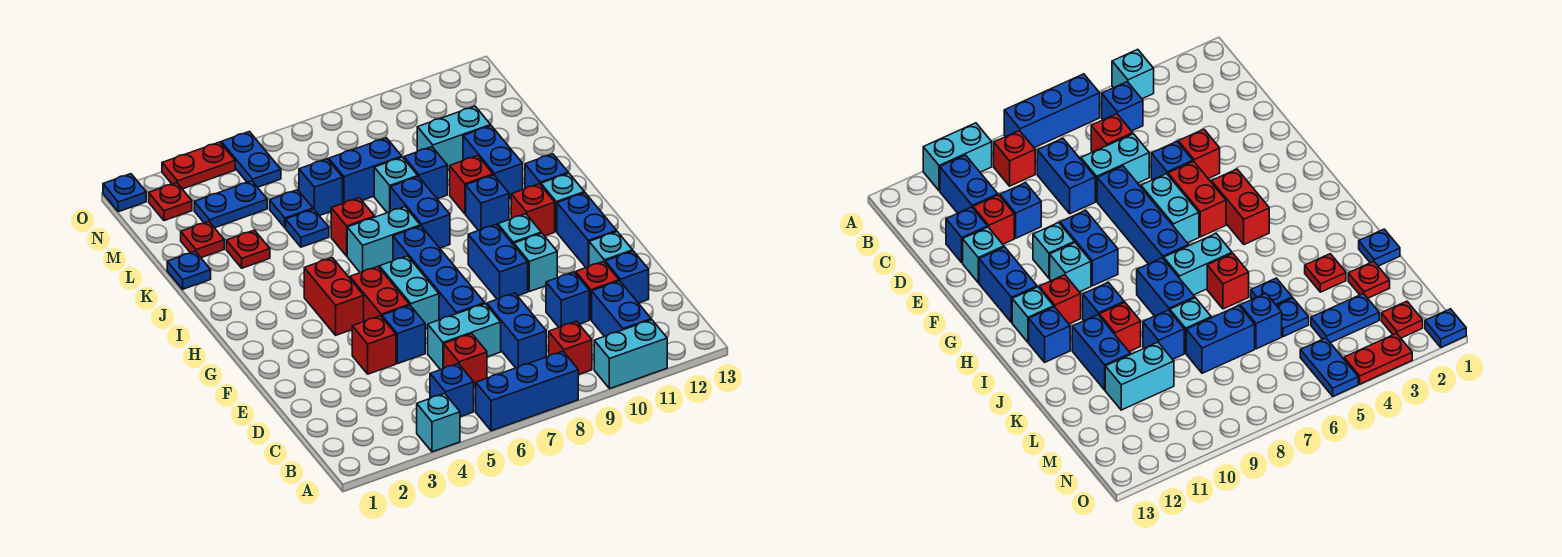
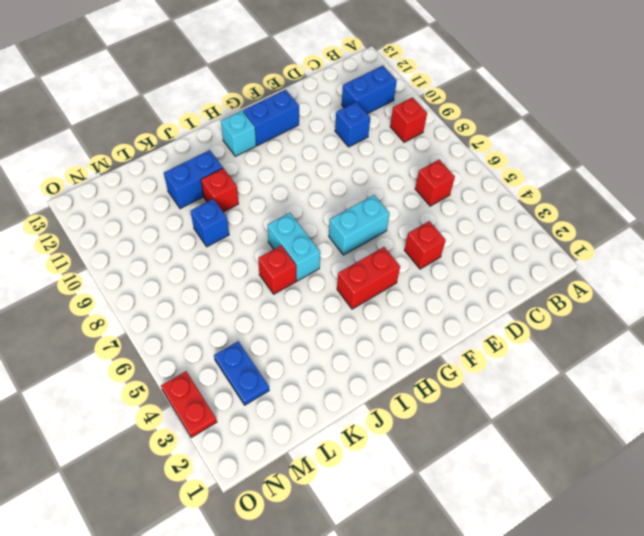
none -> cyan 1x1 brick [417,393,460,452]
none -> blue 1x3 brick [476,351,578,431]
none -> cyan 1x2 brick [594,320,667,389]
none -> blue 1x1 brick [430,364,474,417]

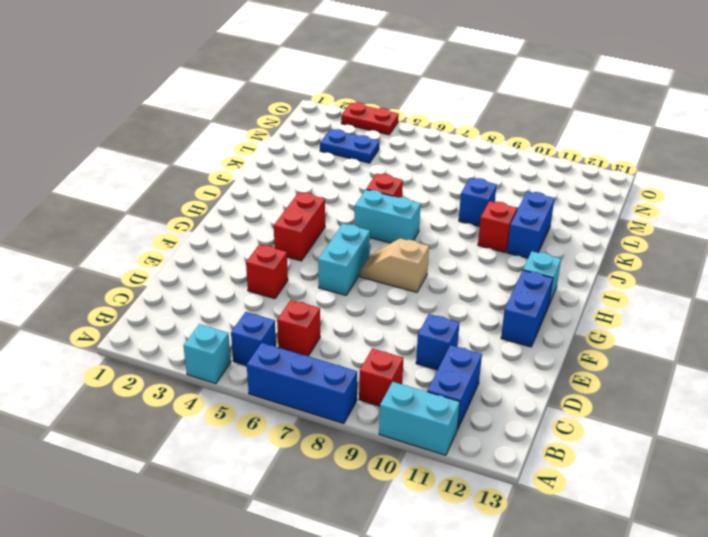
tan 1x2 slope [360,238,429,292] -> blue 1x4 brick [393,226,485,320]
none -> blue 1x2 brick [487,293,546,368]
none -> cyan 1x2 brick [428,304,501,370]
none -> red 1x1 brick [576,261,619,320]
none -> blue 1x1 brick [605,251,649,303]

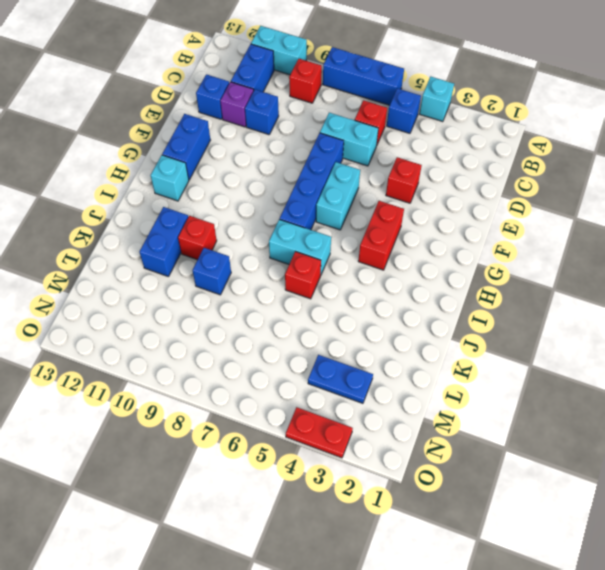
purple 1x1 brick [220,82,254,127] -> red 1x1 brick [576,261,619,320]
none -> blue 1x2 brick [487,293,546,368]
none -> blue 1x1 brick [382,305,425,364]
none -> cyan 1x1 brick [589,232,633,266]
none -> red 1x2 brick [350,267,409,321]

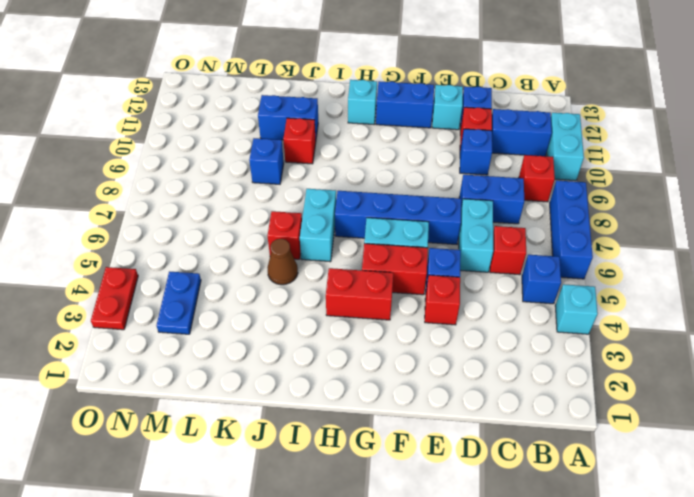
brown 1x1 cone [267,239,298,285] -> none
none -> blue 1x2 brick [468,224,528,299]
none -> cyan 1x1 brick [514,233,557,292]
none -> cyan 1x1 brick [498,214,541,245]
none -> red 1x1 brick [511,184,555,236]

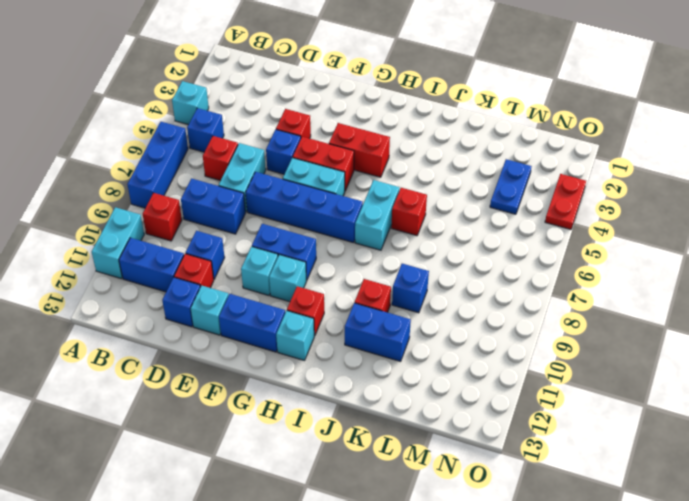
none -> blue 1x2 brick [390,177,450,248]
none -> blue 1x1 brick [466,175,509,230]
none -> blue 1x1 brick [525,154,568,188]
none -> blue 1x1 plate [167,251,211,289]

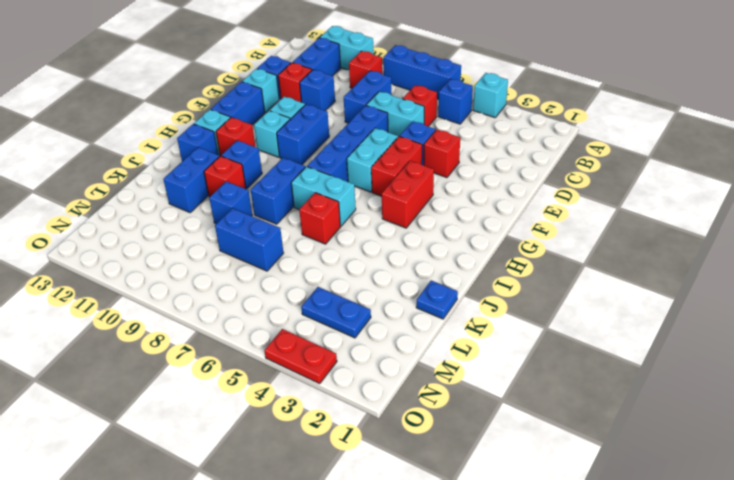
none -> red 1x1 plate [226,230,270,268]
none -> blue 1x1 plate [286,209,329,247]
none -> cyan 1x1 brick [374,157,418,213]
none -> red 1x1 plate [181,221,224,258]

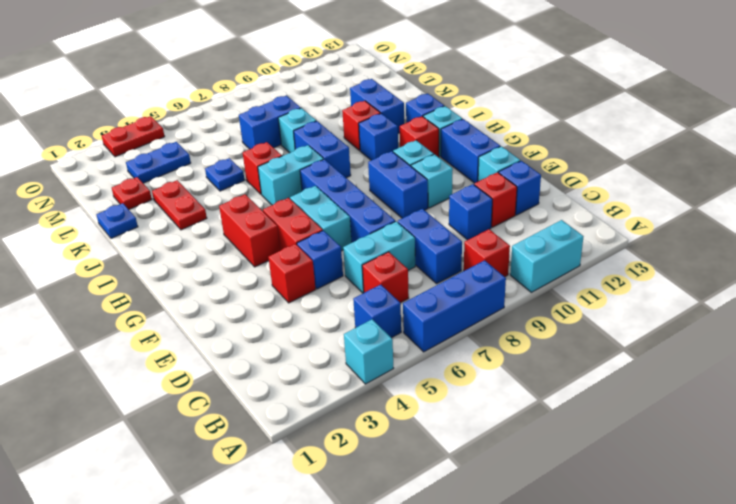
red 1x2 plate [152,180,207,230] -> red 1x1 plate [226,230,270,268]
none -> blue 1x2 brick [592,281,651,336]
none -> blue 1x1 brick [404,147,447,199]
none -> blue 1x1 plate [270,190,313,228]
none -> blue 1x1 brick [299,159,343,216]

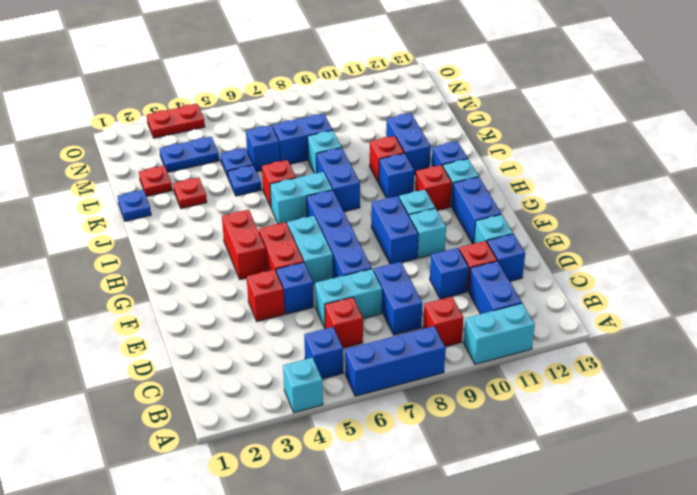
none -> blue 1x1 brick [404,147,447,199]
none -> cyan 1x2 brick [417,106,491,170]
none -> red 1x1 plate [149,183,192,221]
none -> blue 1x2 plate [221,132,281,187]

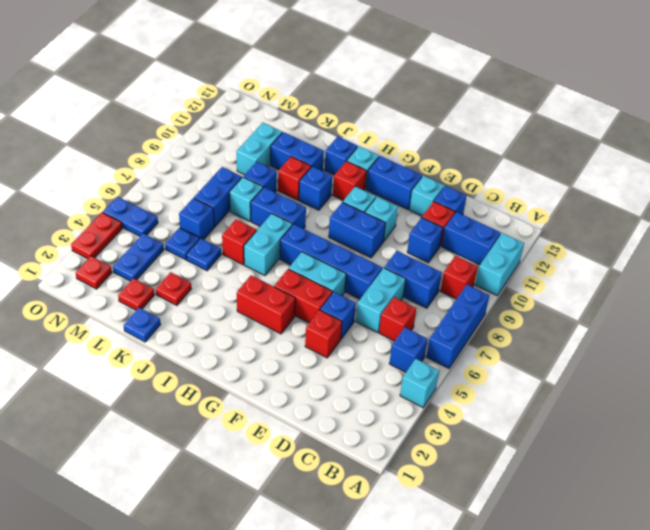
none -> blue 1x1 plate [103,174,146,212]

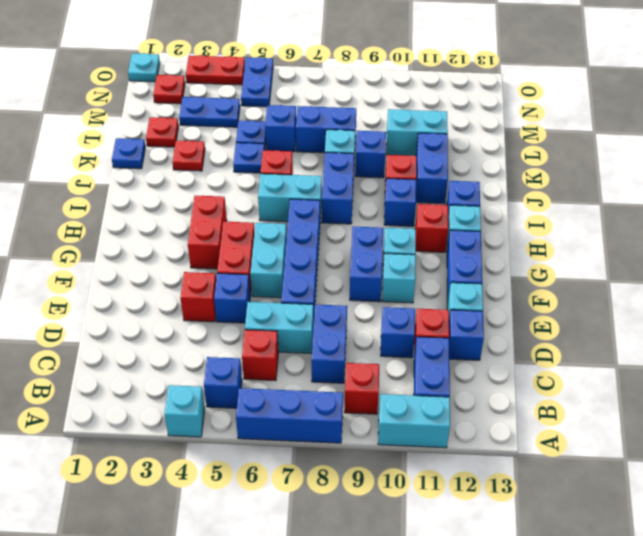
cyan 1x1 plate [128,53,160,82] -> blue 1x1 plate [103,174,146,212]

